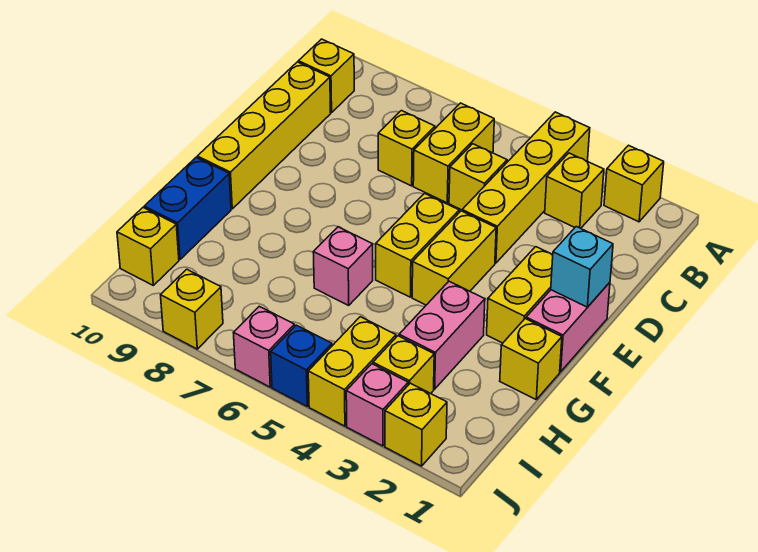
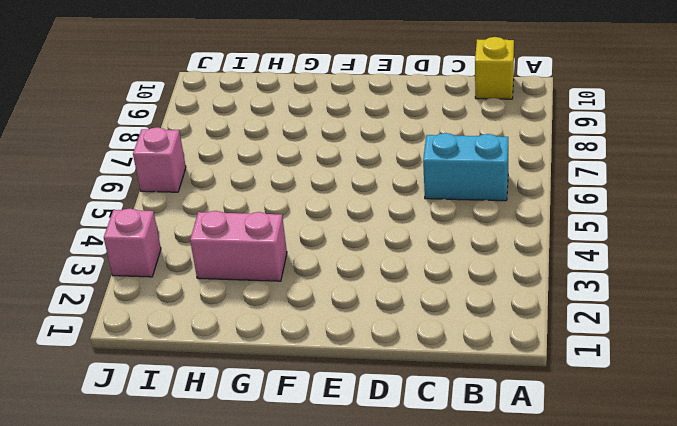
cyan 1x2 brick [423,133,508,201] -> yellow 1x2 brick [413,103,494,203]
none -> yellow 1x1 brick [604,145,664,222]
none -> yellow 1x4 brick [462,112,590,263]
none -> yellow 1x1 brick [545,153,604,228]

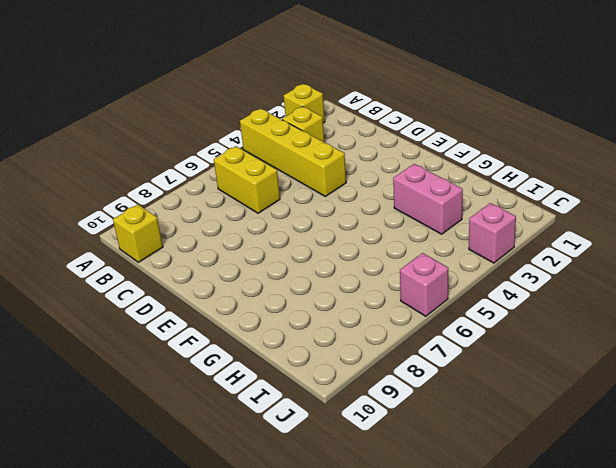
none -> yellow 1x1 brick [449,144,507,210]
none -> yellow 1x1 brick [378,111,435,186]
none -> yellow 1x4 brick [197,62,331,209]

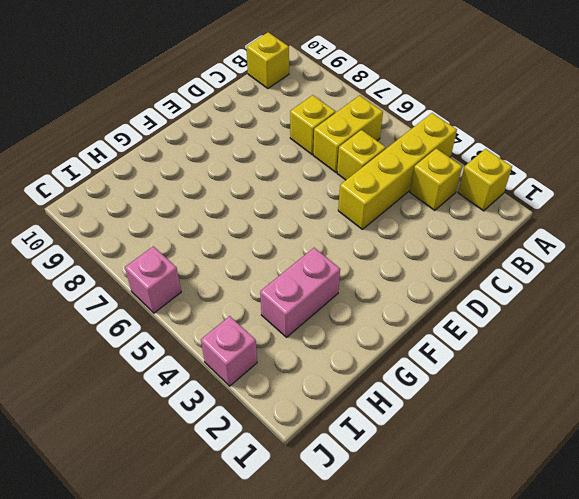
none -> yellow 1x4 brick [197,62,331,209]
none -> pink 1x2 brick [526,282,610,372]
none -> yellow 1x2 brick [487,247,553,343]

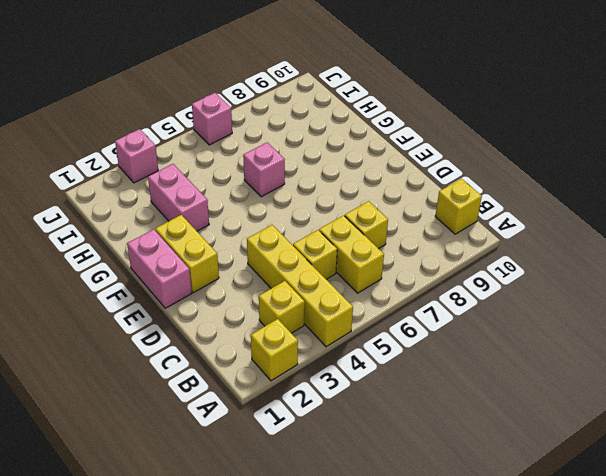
none -> yellow 1x4 brick [197,62,331,209]
none -> yellow 1x2 brick [412,211,496,305]
none -> yellow 1x2 brick [376,193,459,297]

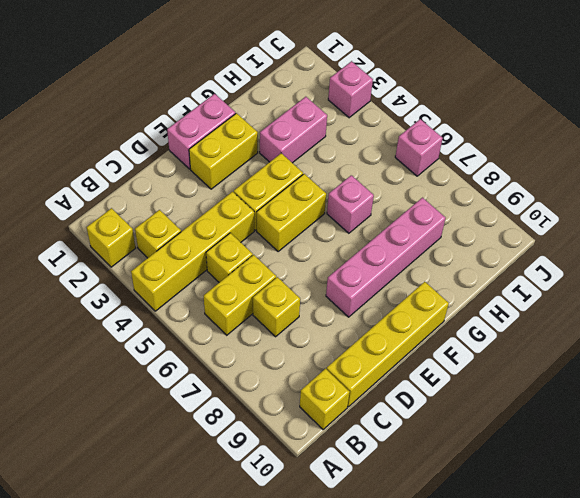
pink 1x4 brick [326,198,446,317] -> none
none -> yellow 1x1 brick [500,319,562,399]
none -> blue 1x2 brick [144,157,231,259]
none -> yellow 1x1 brick [373,336,434,394]

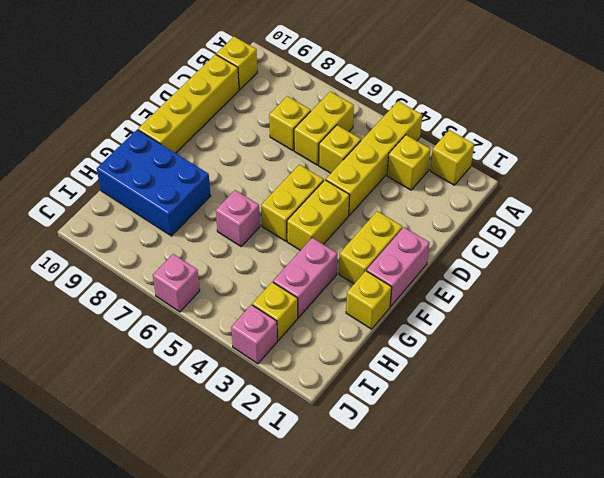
blue 2x3 brick [97,130,211,236] -> blue 1x2 brick [144,157,231,259]
none -> yellow 1x2 brick [308,317,396,426]
none -> yellow 1x1 brick [117,208,179,285]
none -> yellow 1x1 brick [385,383,447,466]

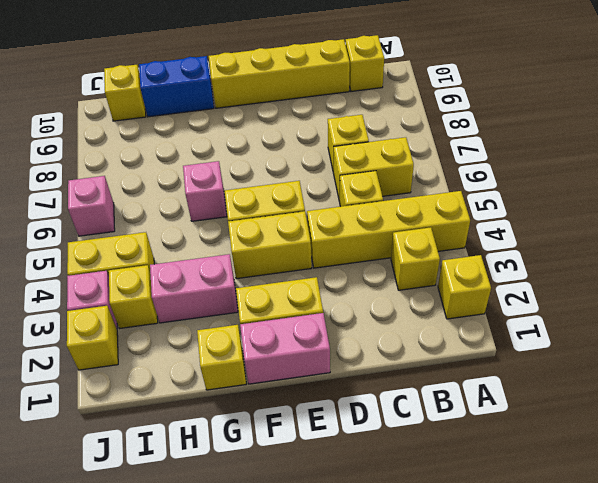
none -> blue 1x1 brick [271,325,332,406]
none -> yellow 1x1 brick [161,269,223,349]
none -> cyan 1x1 brick [551,227,613,307]

